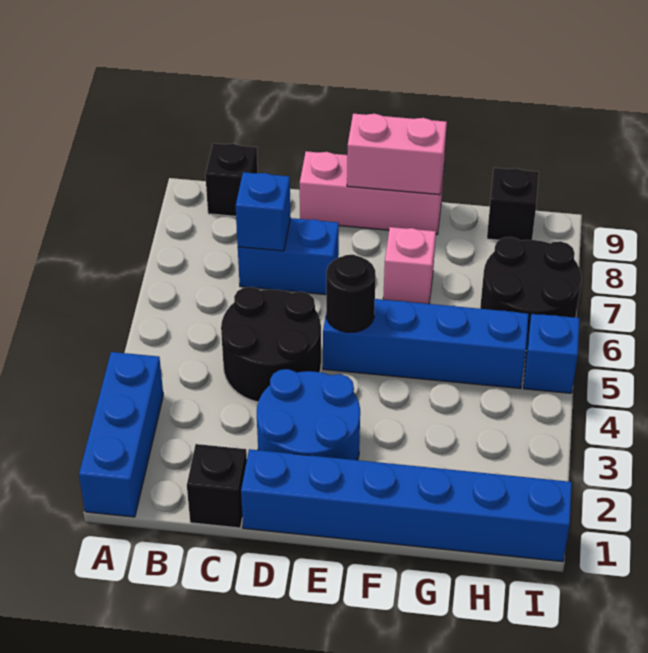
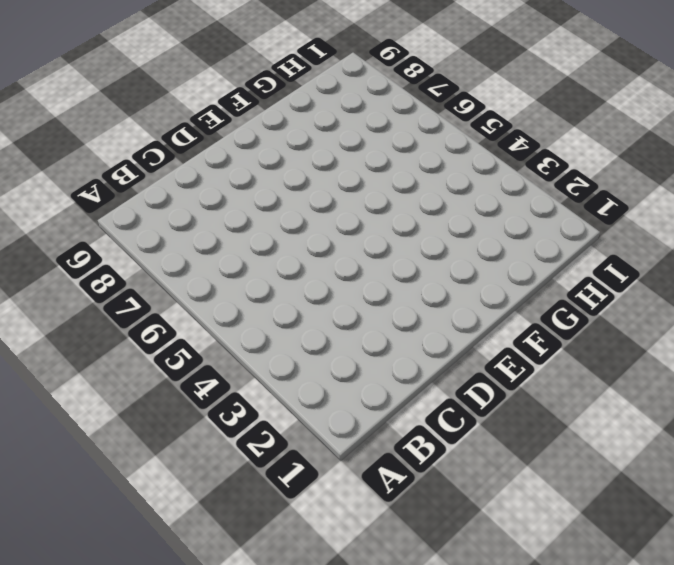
none -> blue 1x3 brick [79,352,163,517]
none -> black 1x1 brick [205,143,258,216]
none -> black 1x1 brick [187,444,247,528]

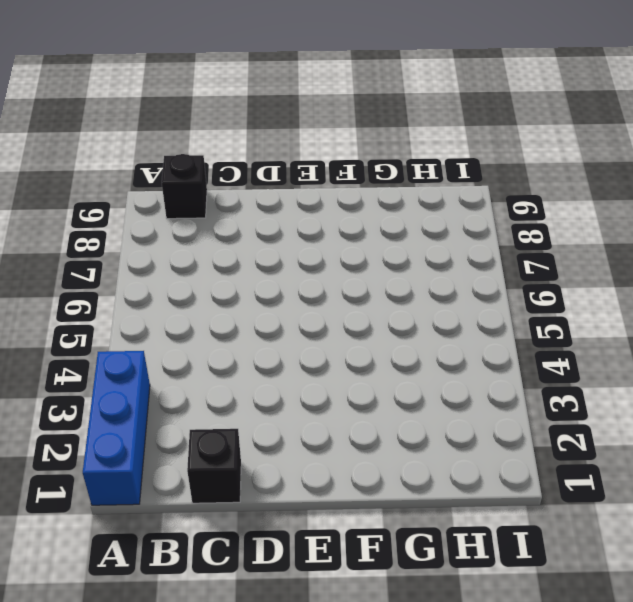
none -> black 2x2 round brick [221,287,321,402]
none -> blue 1x2 brick [238,218,339,295]
none -> blue 1x6 brick [241,449,572,562]

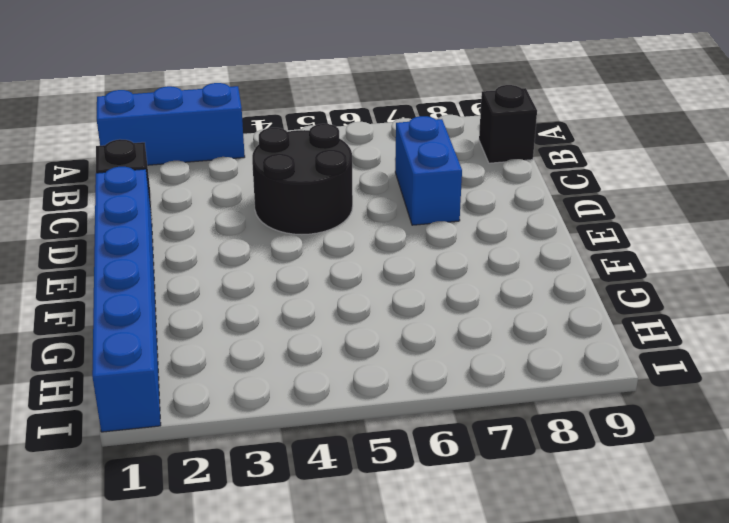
none -> blue 2x2 round brick [257,369,360,460]
none -> pink 1x3 brick [300,151,444,235]
none -> blue 1x4 brick [323,299,529,389]

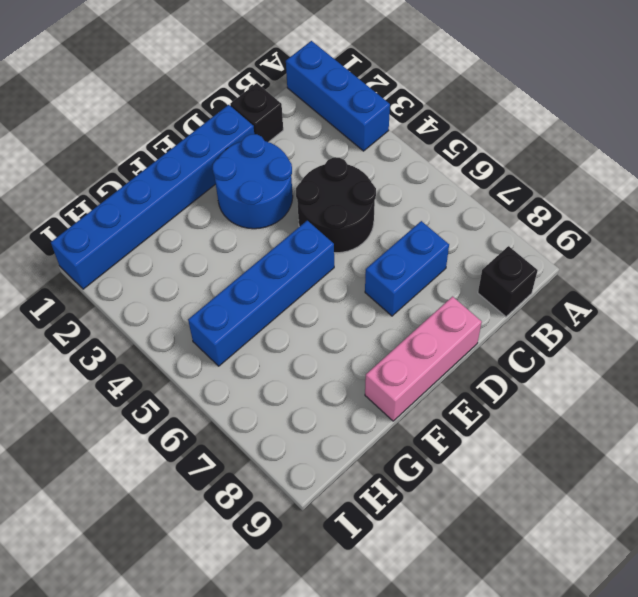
none -> pink 1x1 brick [383,227,436,304]
none -> black 2x2 round brick [480,237,581,349]
none -> black 1x1 brick [487,168,539,240]

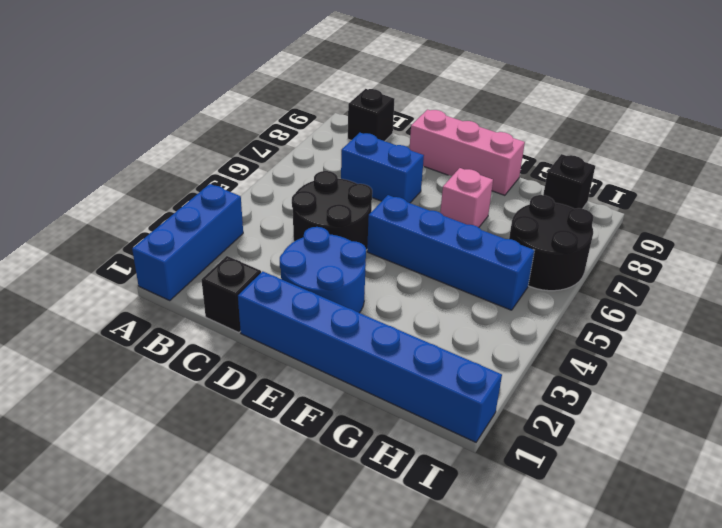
none -> blue 1x1 brick [524,313,580,393]
none -> blue 1x1 brick [236,172,291,251]
none -> black 1x1 round brick [326,254,376,333]

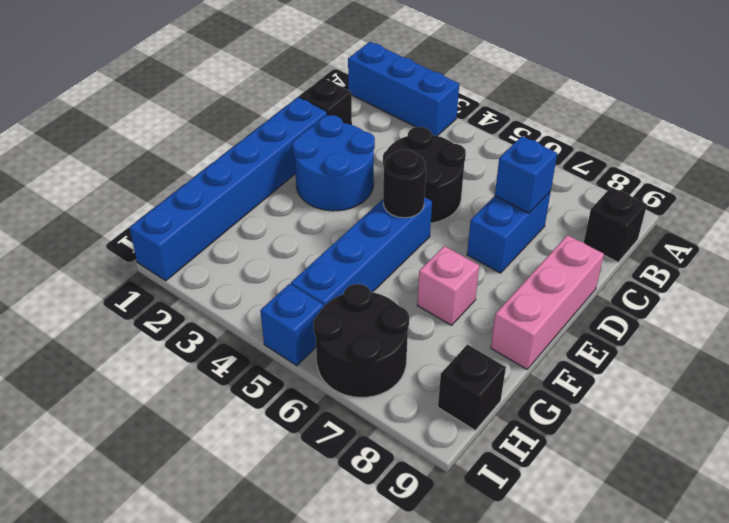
none -> pink 1x2 brick [347,114,447,195]

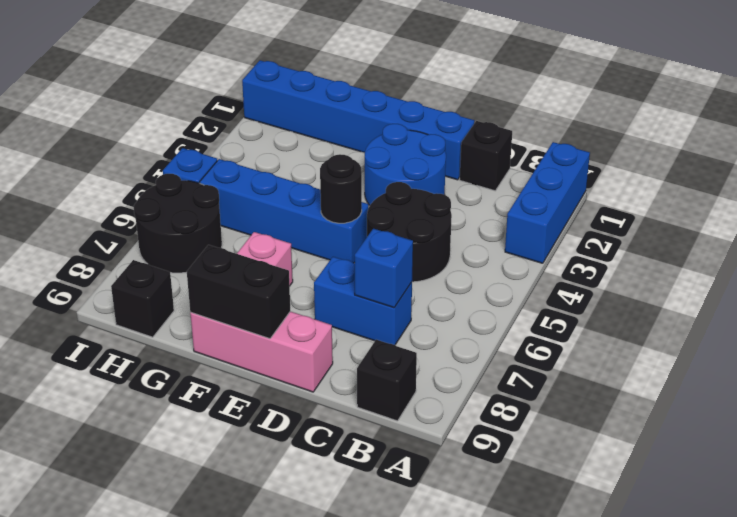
black 1x2 brick [187,245,290,339] -> pink 1x2 brick [347,114,447,195]

